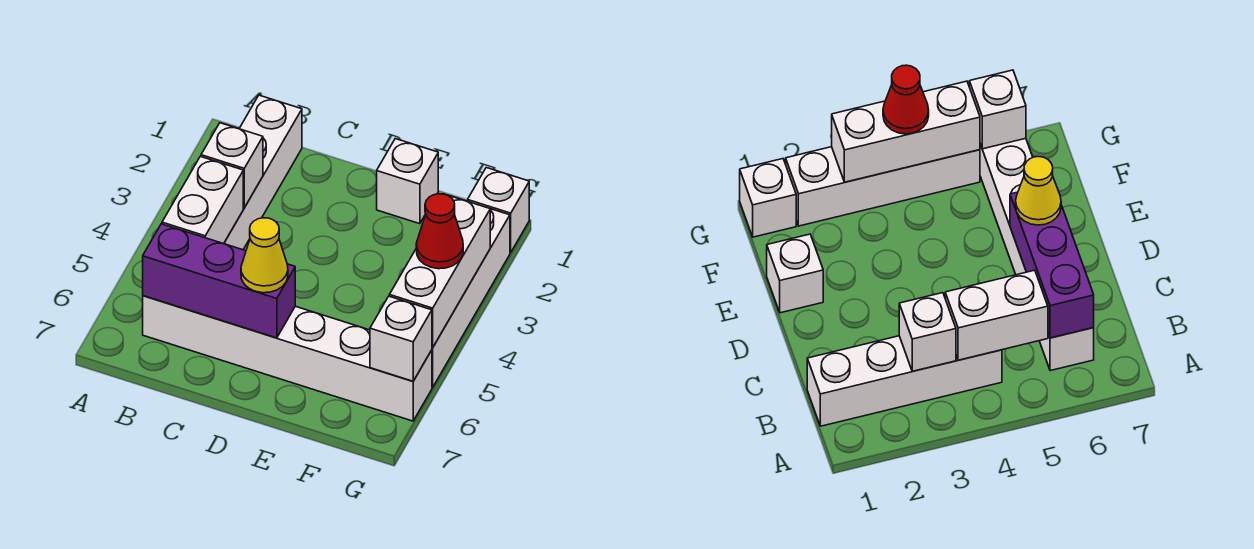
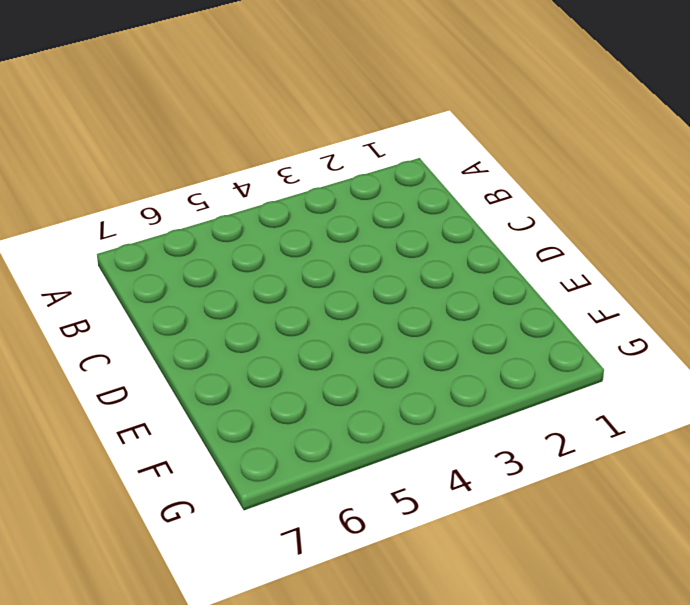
none -> white 1x4 brick [224,95,302,250]
none -> white 1x6 brick [143,296,432,421]
none -> white 1x1 brick [377,139,438,224]

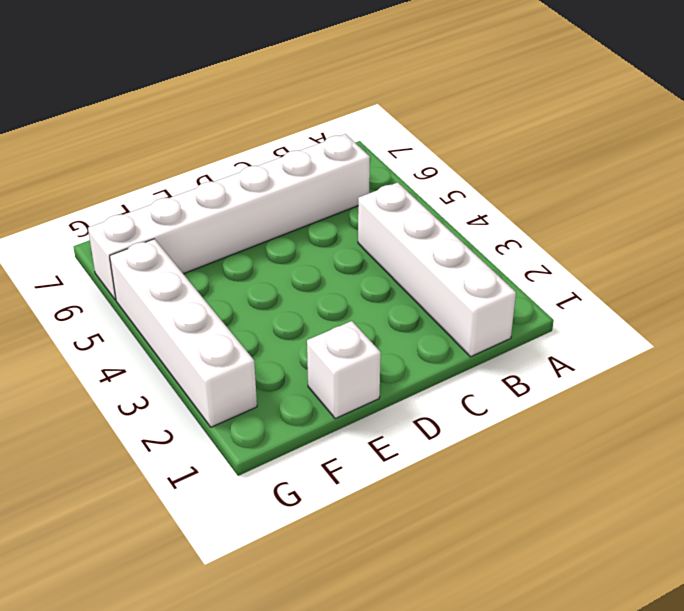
none -> white 1x1 brick [468,168,529,253]
none -> white 1x1 brick [201,123,263,208]
none -> white 1x2 brick [162,156,243,244]

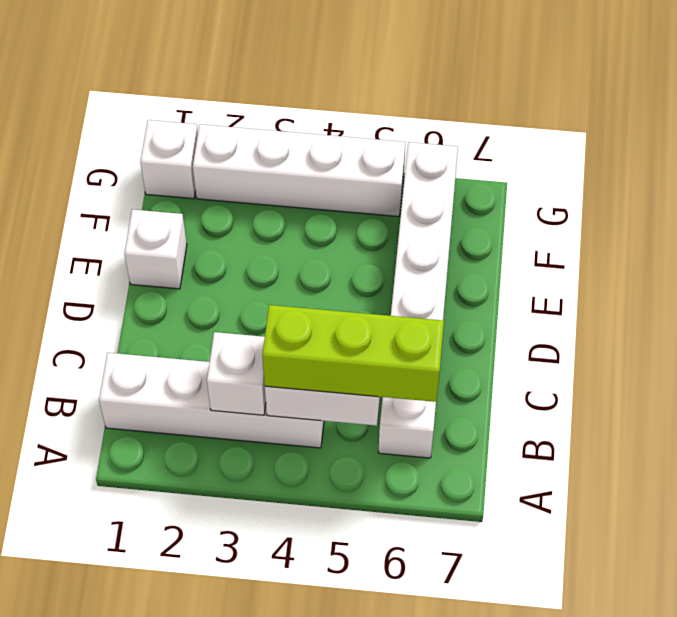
lime 1x3 brick [262,305,444,402] -> none
none -> purple 1x3 brick [143,224,295,338]
none -> white 1x3 brick [389,196,490,348]
none -> white 1x1 brick [370,296,432,381]

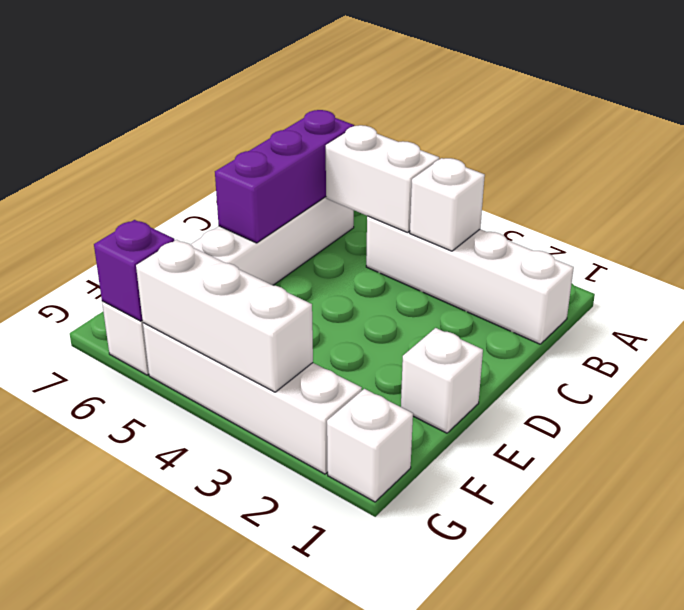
purple 1x1 brick [94,220,174,321] -> white 1x1 brick [370,296,432,381]
none -> yellow 1x1 cone [241,218,288,293]
none -> red 1x1 cone [416,194,463,269]

